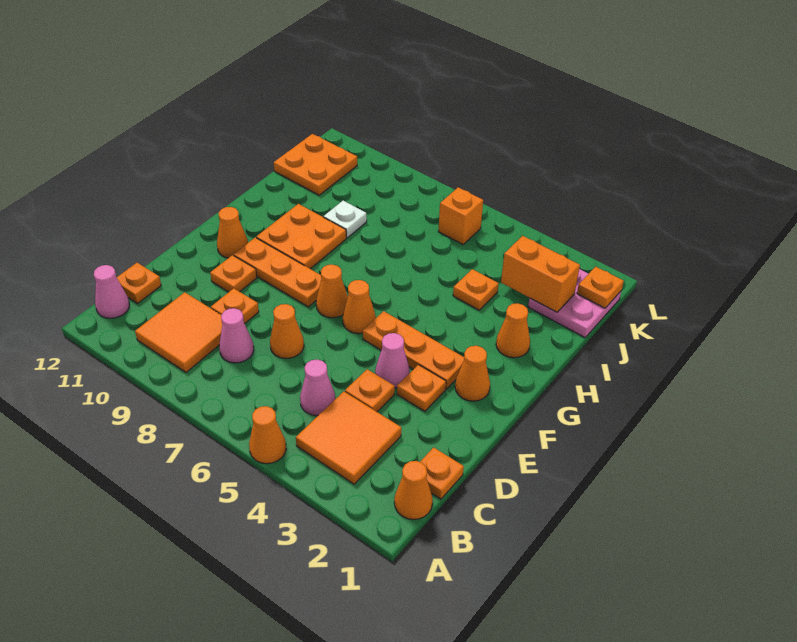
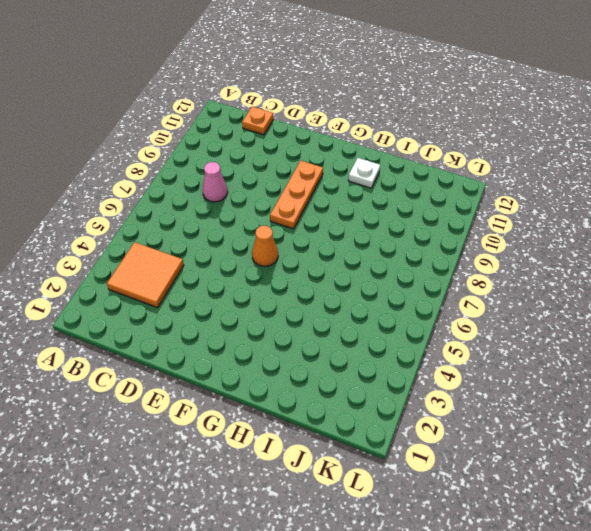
white 1x1 plate [348,158,380,188] -> white 1x1 plate moved to [324,200,367,238]
none -> orange 1x1 cone [249,406,286,464]
none -> orange 1x1 cone [394,461,433,519]
none -> orange 2x2 tile [135,292,222,372]
none -> pink 1x1 cone [94,265,129,318]

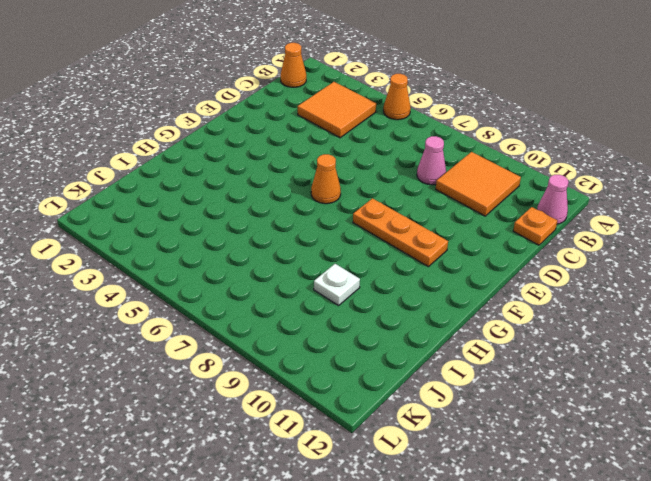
none -> orange 1x1 plate [420,447,464,499]
none -> pink 1x1 cone [300,360,335,416]
none -> orange 1x1 plate [345,369,395,412]
none -> orange 1x1 cone [270,304,304,359]

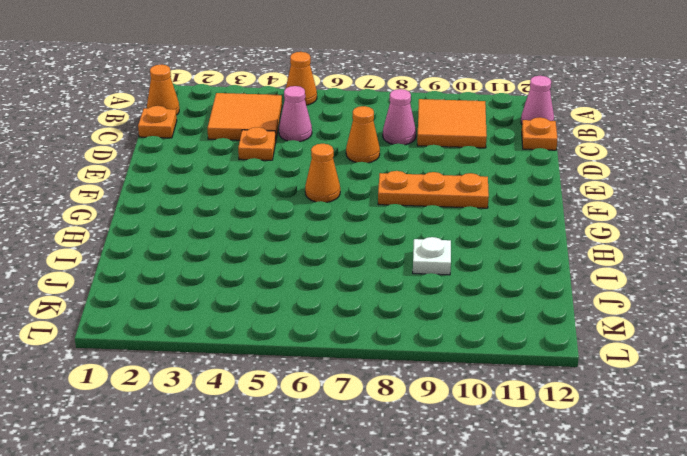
none -> orange 1x1 plate [211,288,259,324]
none -> orange 1x1 plate [397,365,446,411]
none -> pink 1x1 cone [375,333,410,388]
none -> orange 1x1 plate [210,255,257,292]

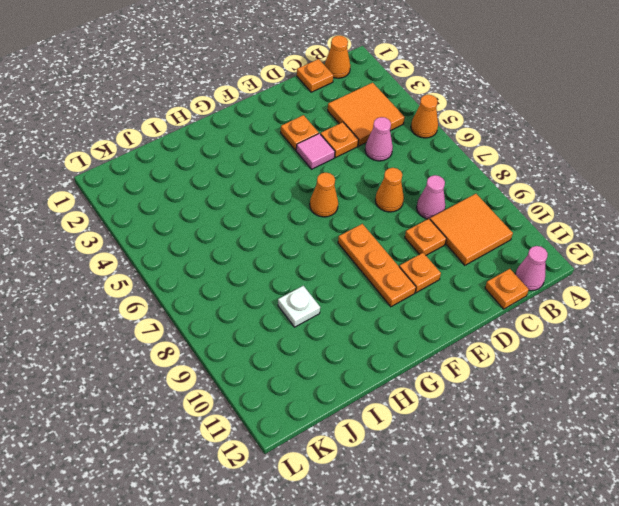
pink 1x1 tile [296,133,335,169] -> pink 1x1 cone [375,333,410,388]
none -> orange 1x1 cone [455,346,490,401]
none -> orange 1x3 plate [363,311,464,389]
none -> orange 1x1 cone [316,265,348,318]
none -> orange 1x1 cone [217,207,248,258]

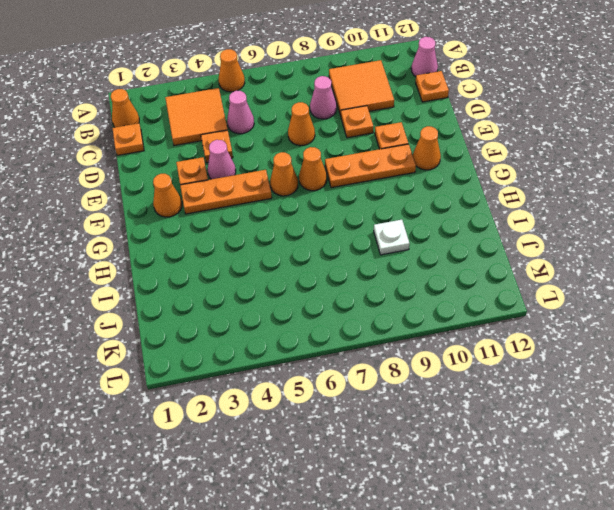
none -> orange 2x2 plate [256,204,346,269]
none -> orange 1x1 cone [496,303,530,358]
none -> orange 1x1 plate [453,269,499,310]
none -> pink 2x2 plate [528,269,621,337]

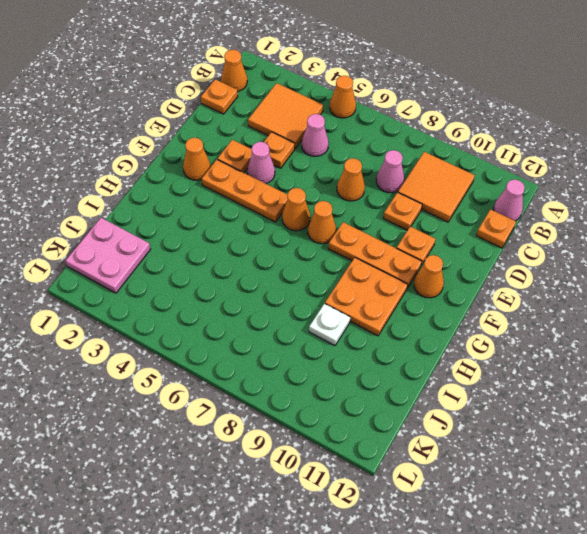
none -> orange 1x1 cone [496,303,530,358]
none -> orange 1x1 plate [453,269,499,310]
none -> orange 2x2 plate [274,134,357,195]
none -> orange 1x1 brick [438,187,483,244]

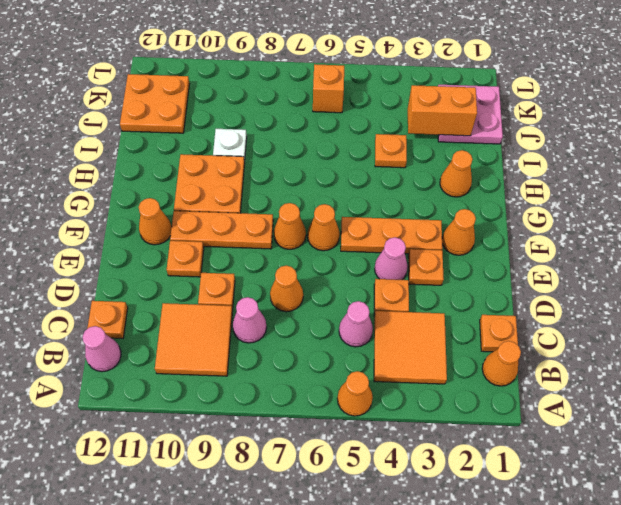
none -> orange 1x1 plate [577,267,624,308]

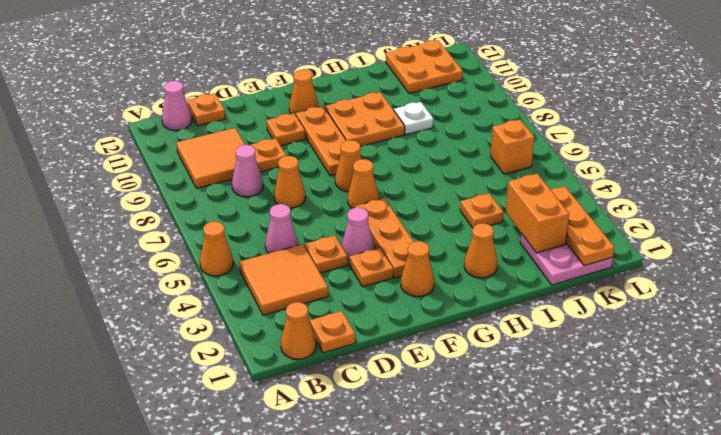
orange 1x3 plate [551,186,615,266] -> orange 1x1 plate [577,267,624,308]

